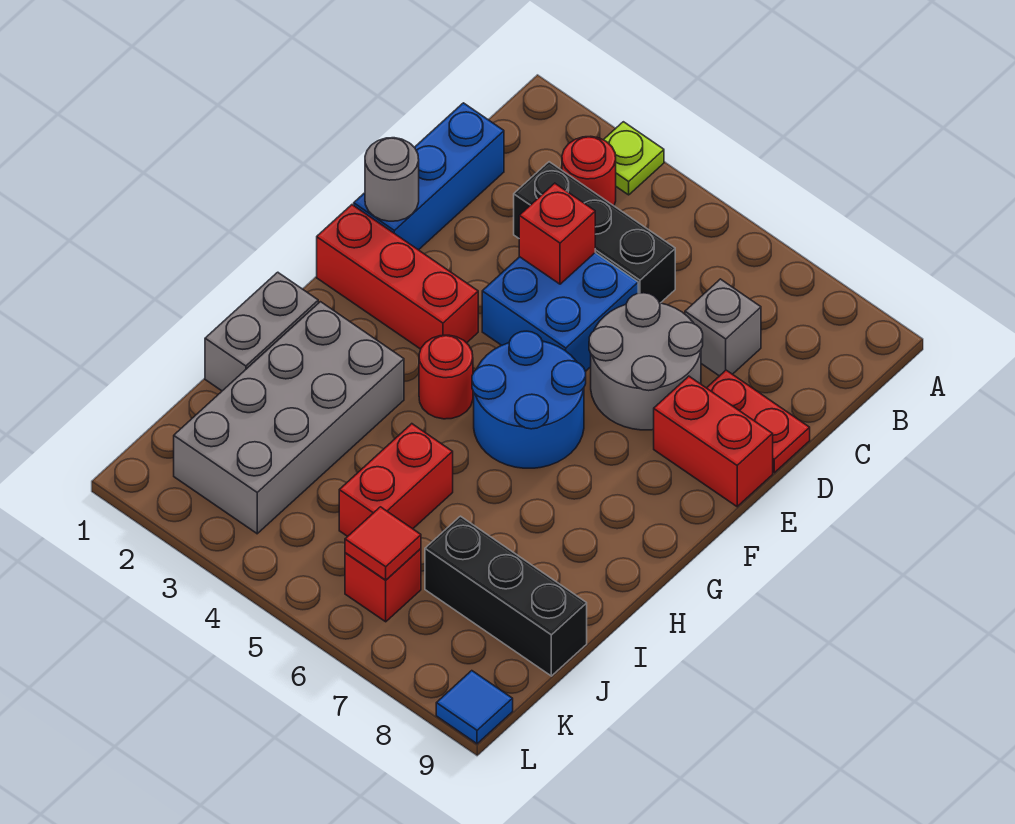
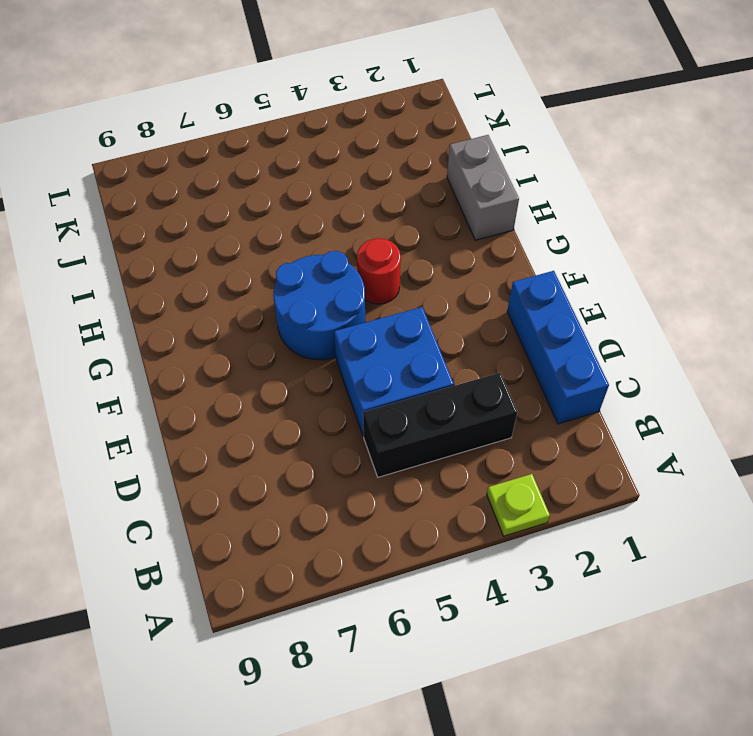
none -> red 1x1 round brick [562,136,616,206]
none -> grey 1x1 brick [685,279,761,376]
none -> grey 2x2 round brick [589,293,703,430]

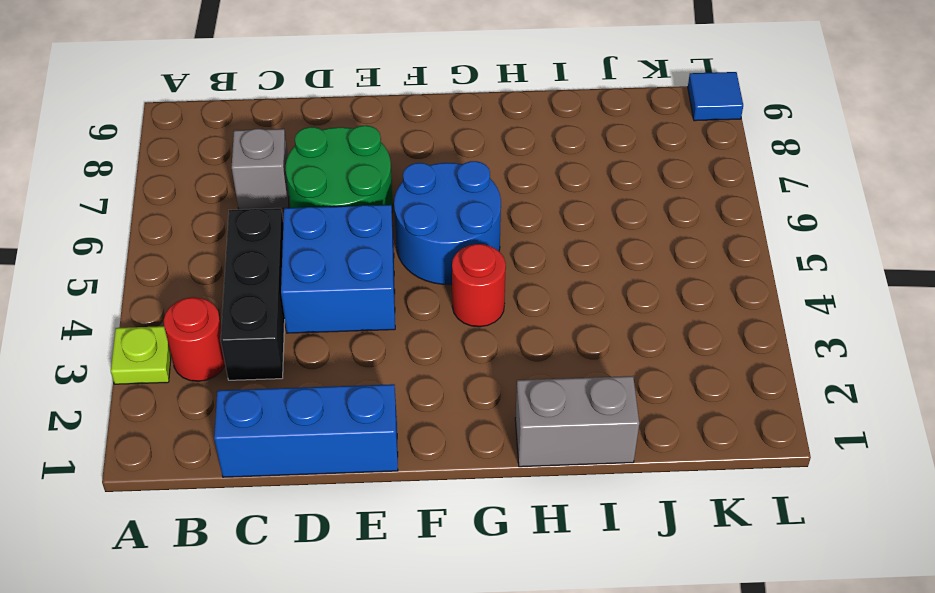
green 2x2 round brick [286,125,393,211] -> grey 2x2 round brick [589,293,703,430]
none -> red 1x2 plate [707,370,810,473]
none -> red 1x2 brick [654,376,773,507]
none -> red 1x3 brick [317,205,478,349]

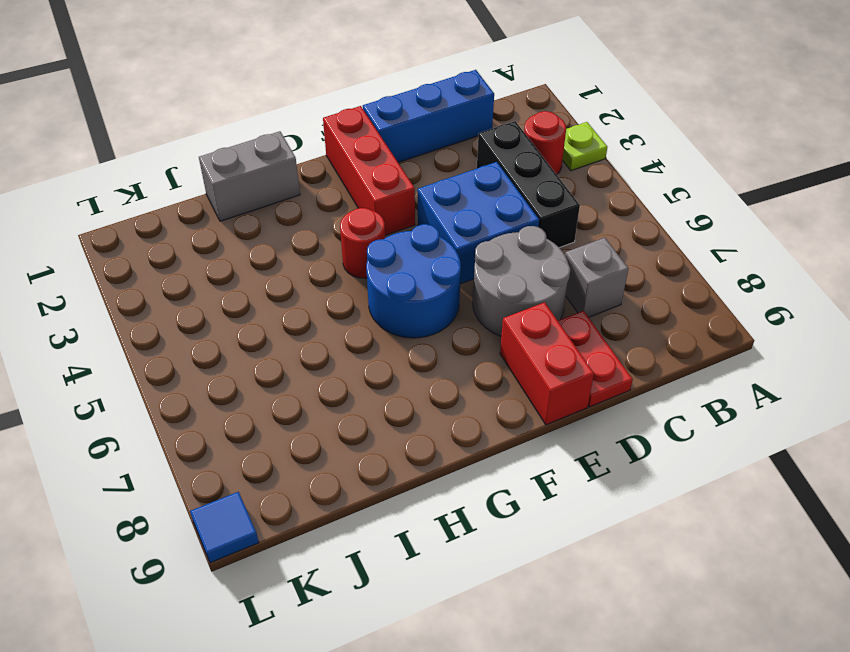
none -> grey 2x4 brick [174,302,404,534]
none -> red 1x2 brick [339,424,453,536]
none -> black 1x3 brick [425,516,587,676]

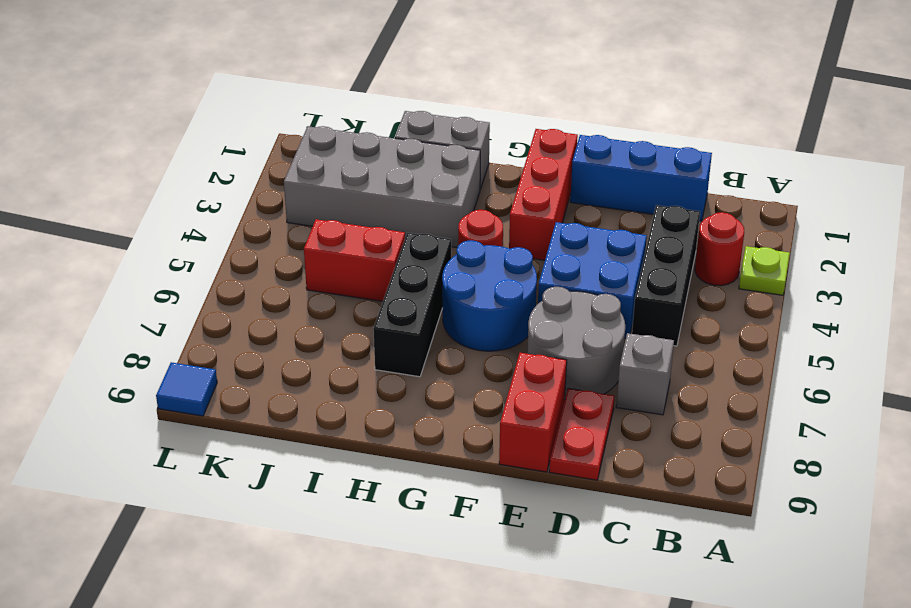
black 1x3 brick [373,233,451,377] -> black 1x3 brick moved to [425,516,587,676]
none -> red 1x1 brick [345,549,421,622]
none -> red 1x1 brick [519,183,595,284]
none -> grey 1x1 round brick [365,138,419,221]

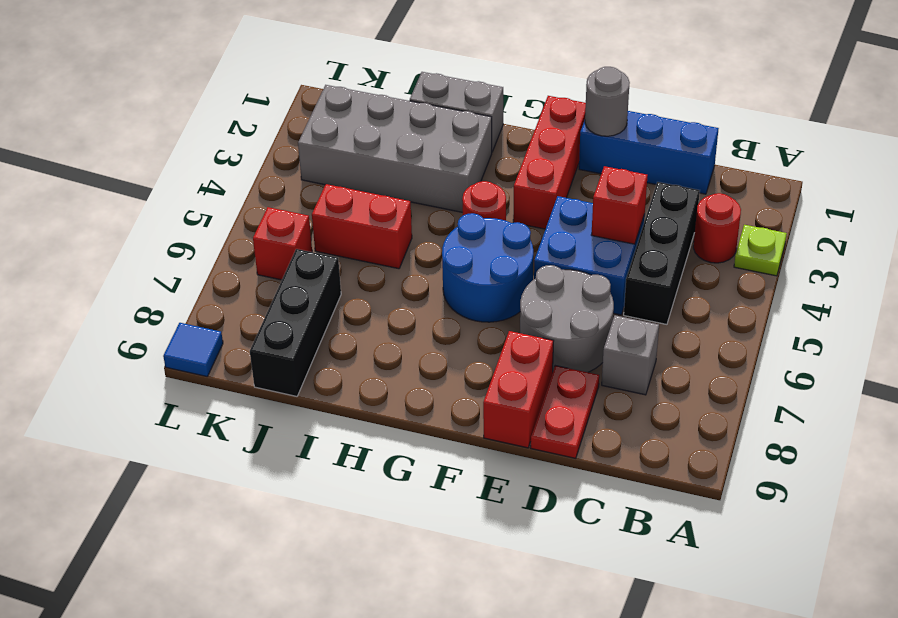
none -> red 1x1 tile [345,507,421,580]

